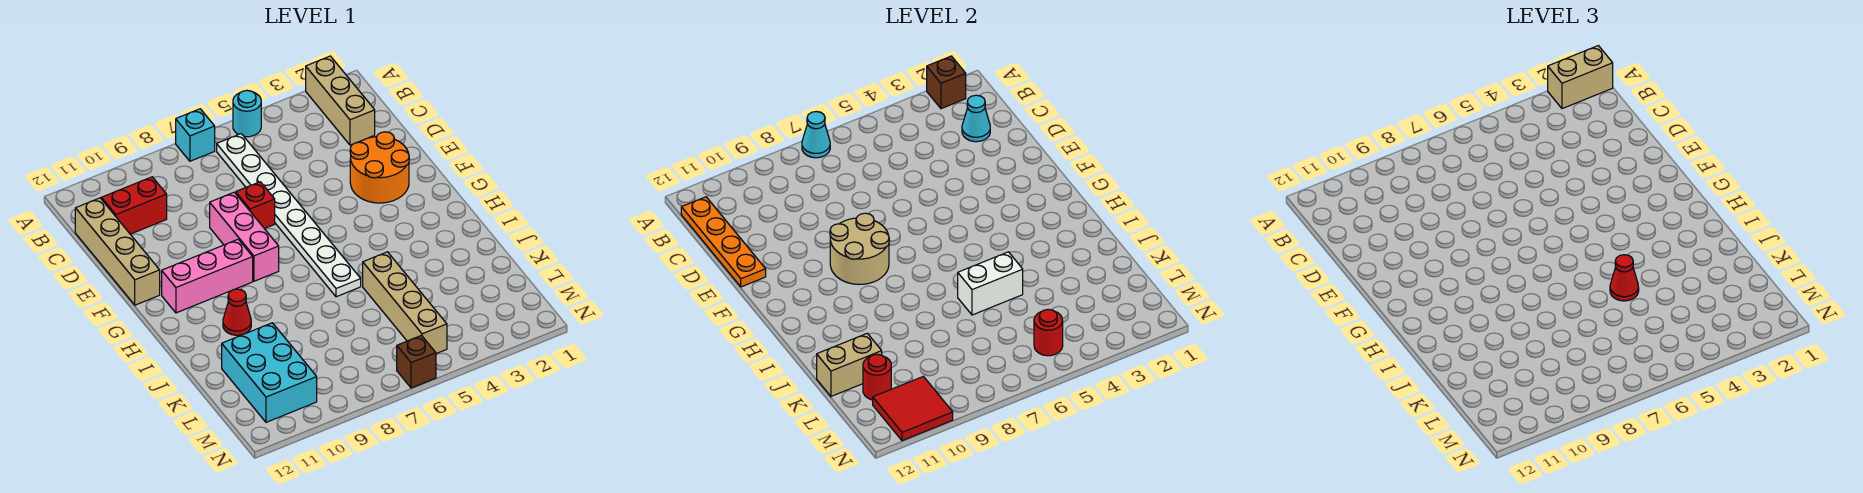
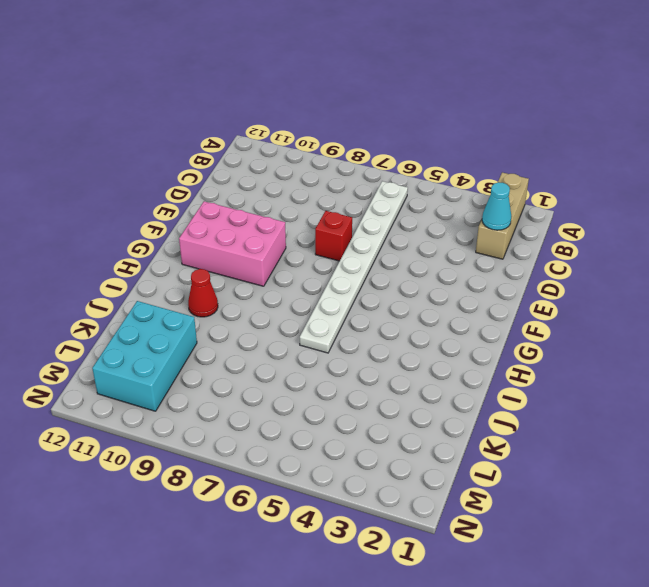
pink 2x3 brick [179,201,286,286] -> pink 1x3 brick [162,239,253,313]
none -> cyan 1x1 round brick [233,90,261,137]
none -> cyan 1x1 brick [176,109,215,161]
none -> red 1x2 brick [101,177,167,234]

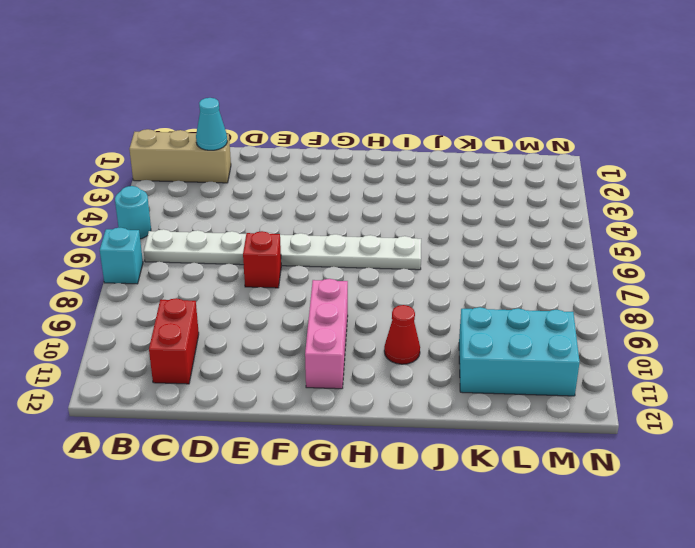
none -> tan 1x4 brick [75,198,160,305]
none -> orange 2x2 round brick [350,132,409,203]
none -> pink 1x3 brick [210,192,279,281]

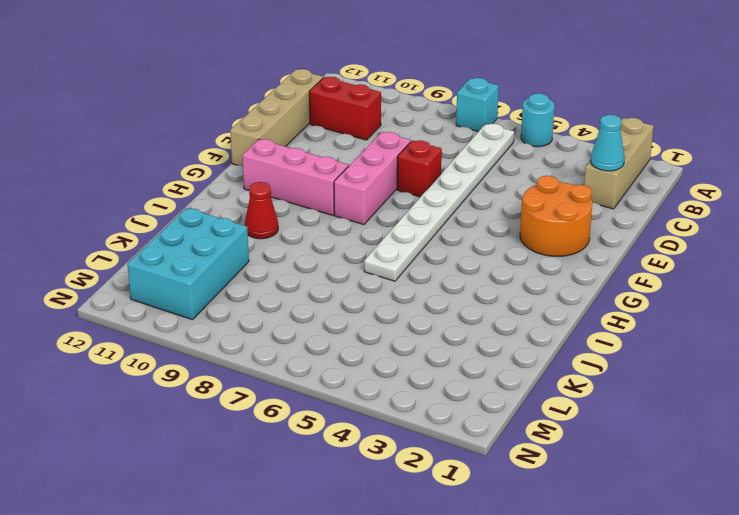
none -> tan 1x4 brick [363,252,447,354]
none -> brown 1x1 brick [397,336,436,388]
none -> brown 1x1 brick [927,56,966,109]

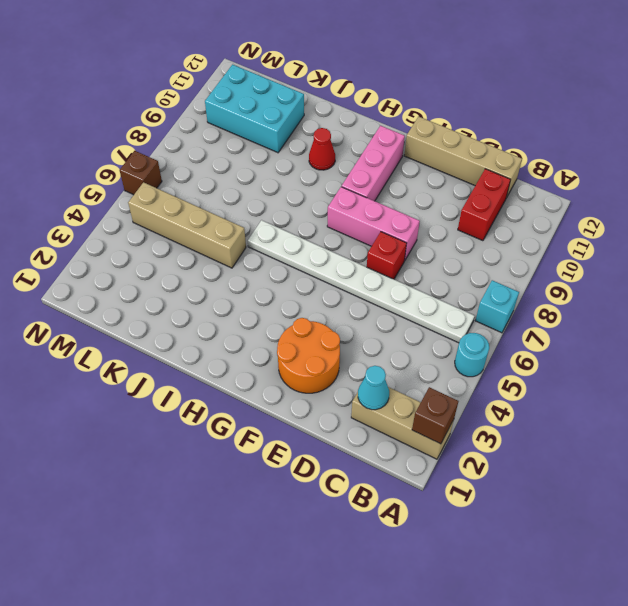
none -> cyan 1x1 cone [802,112,830,158]
none -> orange 1x4 plate [681,197,766,287]
none -> tan 2x2 round brick [830,213,889,284]

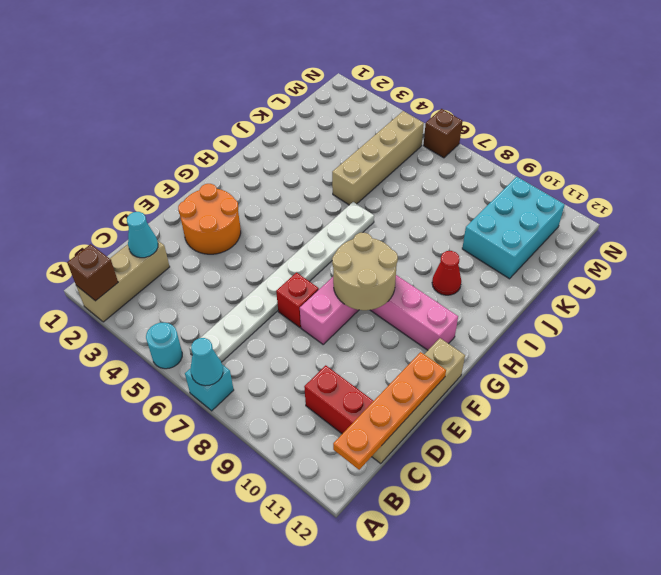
none -> white 1x2 brick [958,252,1023,315]
none -> tan 1x2 brick [817,333,882,396]
none -> red 1x1 round brick [863,354,891,400]

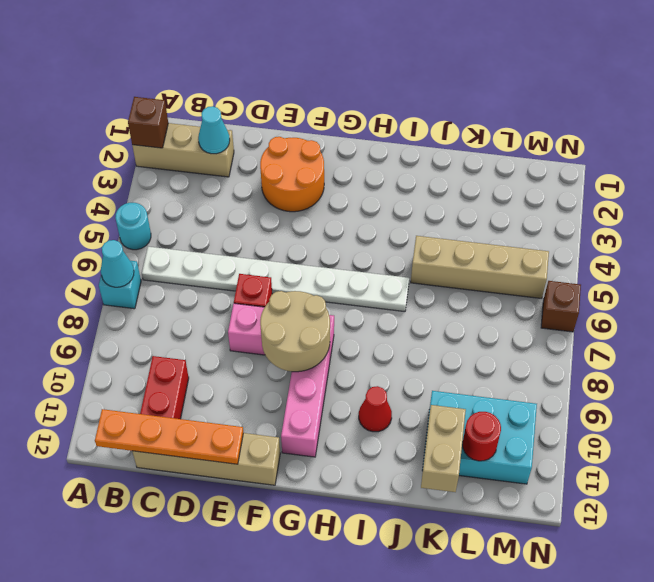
none -> white 1x2 brick [958,252,1023,315]
none -> red 1x1 round brick [1034,309,1063,356]
none -> red 2x2 tile [873,376,953,441]

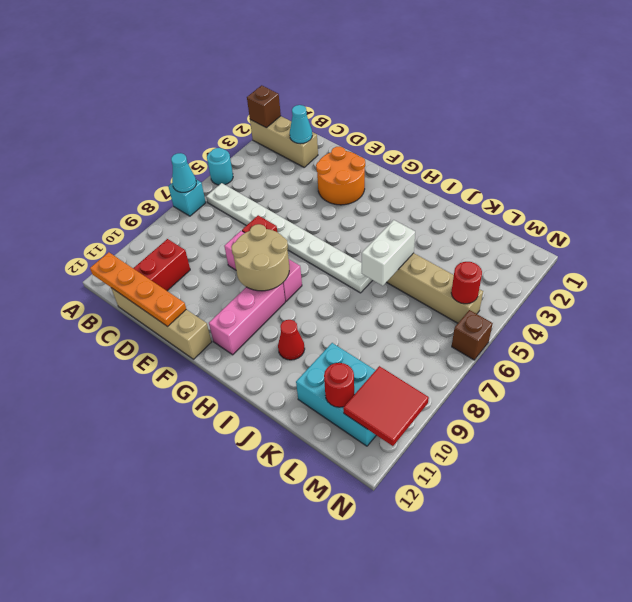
none -> tan 1x2 brick [817,333,882,396]
none -> tan 1x2 brick [1548,46,1613,109]
none -> red 1x1 cone [1610,255,1639,301]

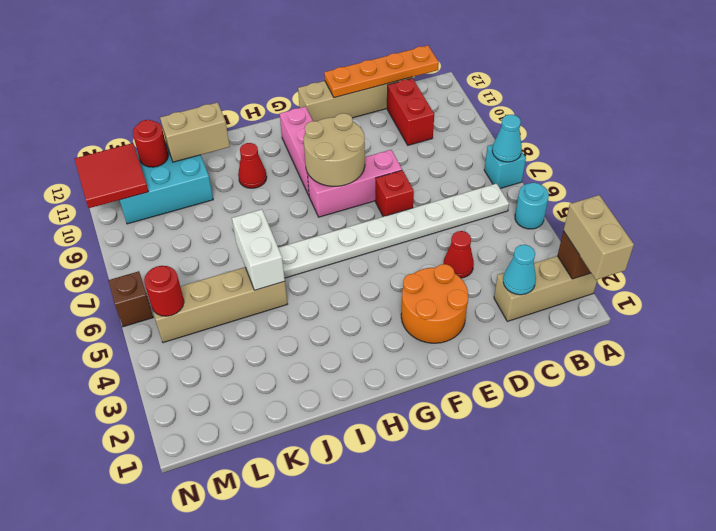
red 1x1 cone [444,231,474,278] -> red 1x1 cone moved to [1610,255,1639,301]
tan 1x2 brick [160,102,230,162] -> tan 1x2 brick turned to [817,333,882,396]

